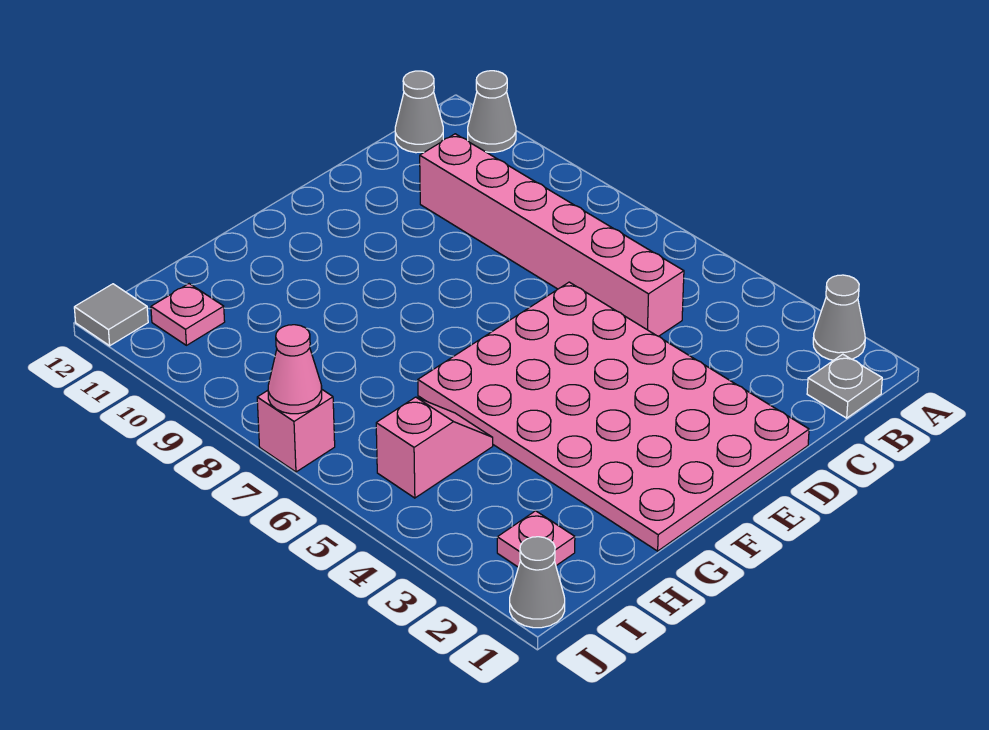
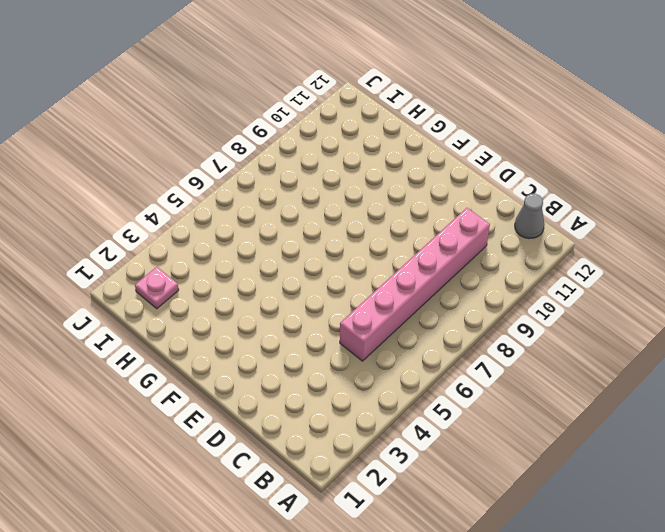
none -> grey 1x1 cone [813,275,865,360]
none -> grey 1x1 cone [468,71,516,152]
none -> grey 1x1 plate [807,354,882,418]

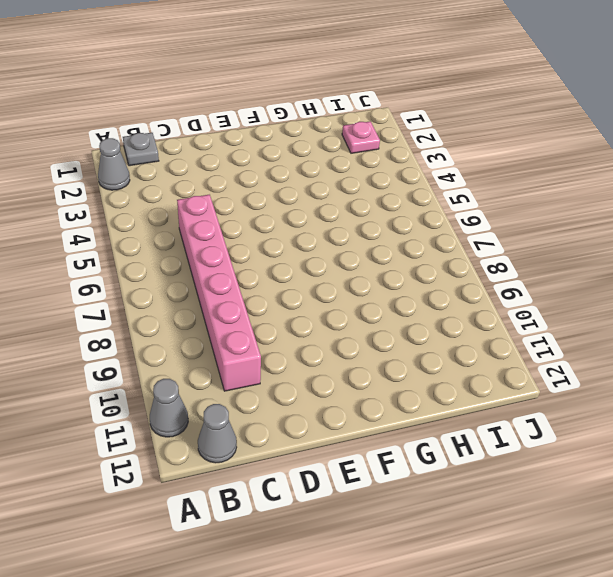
none -> pink 4x6 plate [418,282,809,551]
none -> pink 1x2 slope [376,397,493,498]
none -> pink 1x1 plate [151,284,225,345]

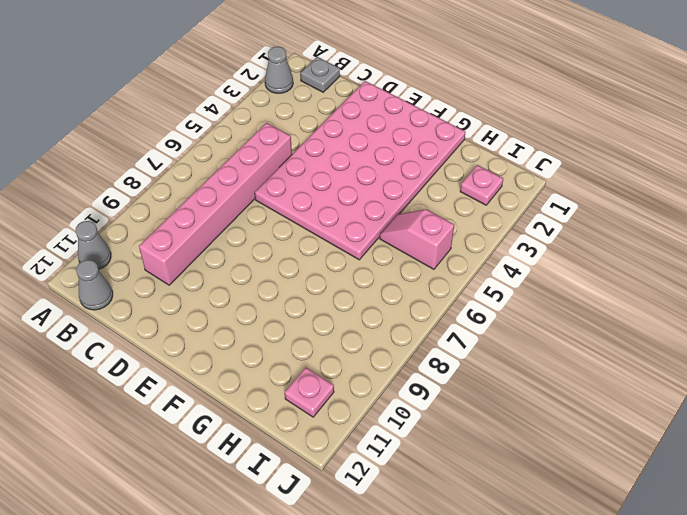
none -> grey 1x1 cone [510,537,565,628]
none -> pink 1x1 brick [257,390,335,472]
none -> grey 1x1 tile [74,284,148,346]

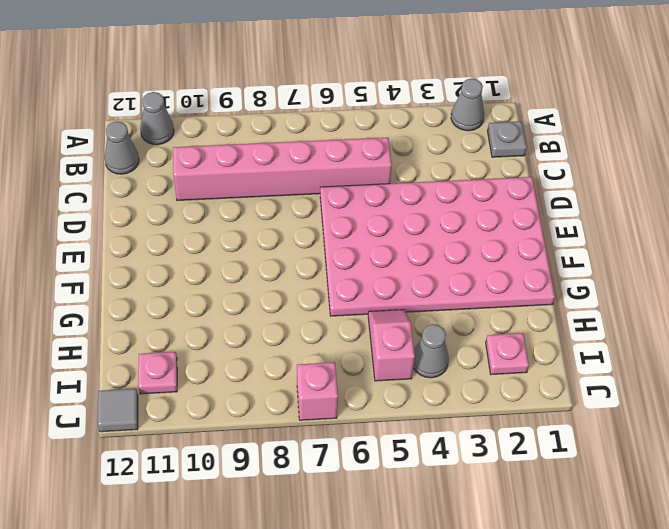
grey 1x1 cone [413,324,449,378] -> grey 1x1 cone moved to [510,537,565,628]
none -> pink 1x1 cone [268,325,322,414]

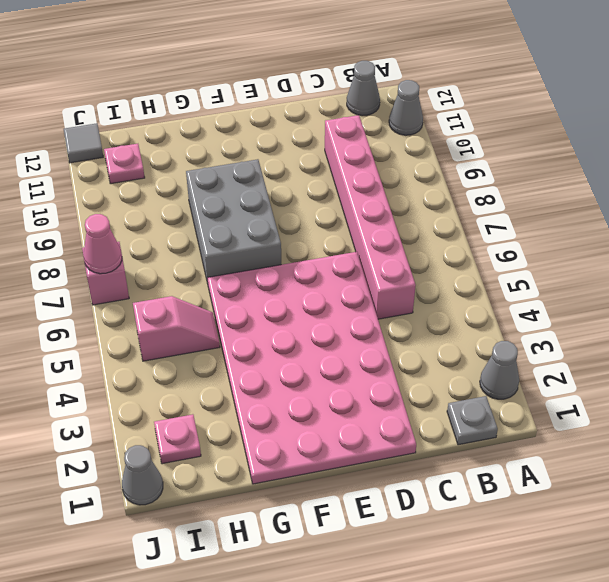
grey 2x3 brick [186,159,281,283] -> none

